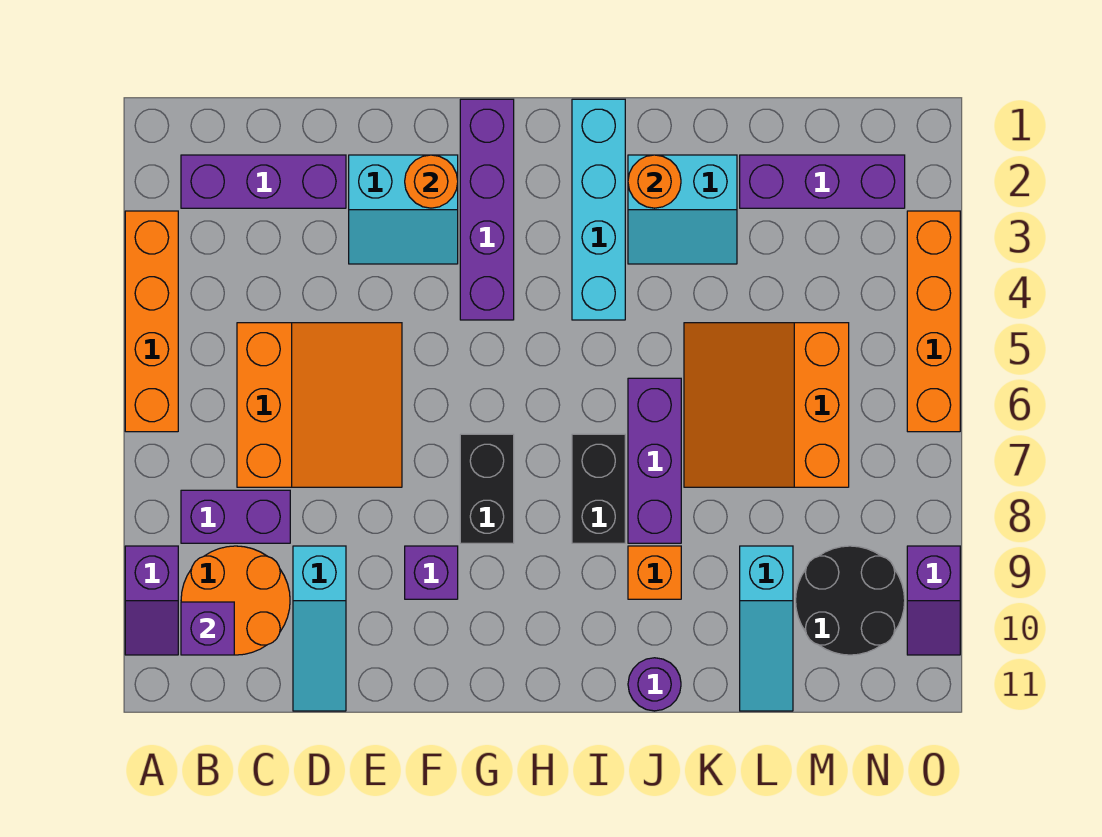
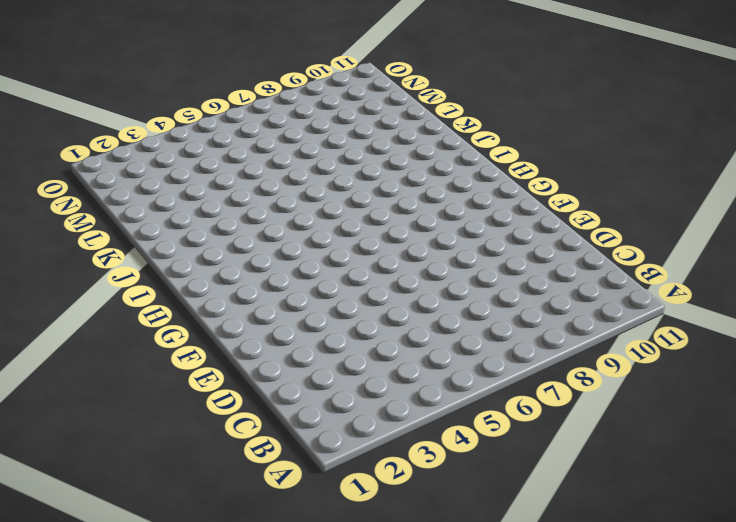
none -> orange 1x4 brick [125,211,178,432]
none -> purple 1x2 slope [125,546,178,655]
none -> purple 1x3 brick [181,155,346,208]

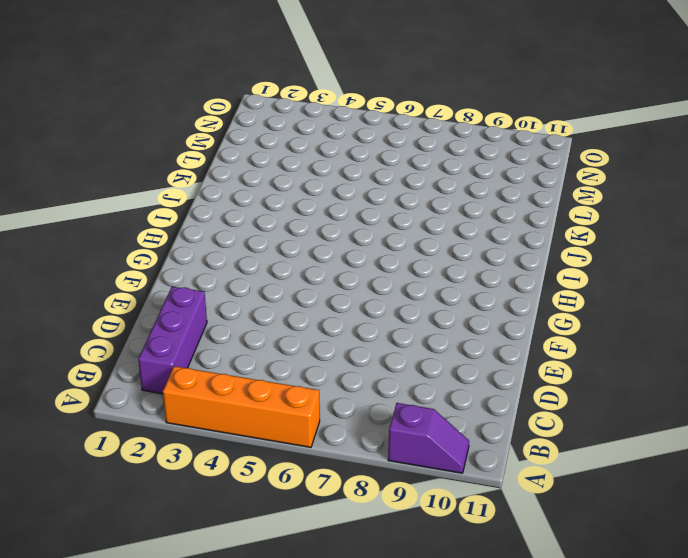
none -> purple 1x2 brick [181,490,290,543]
none -> orange 2x2 round brick [181,546,290,655]
none -> orange 3x3 slope [237,323,402,487]

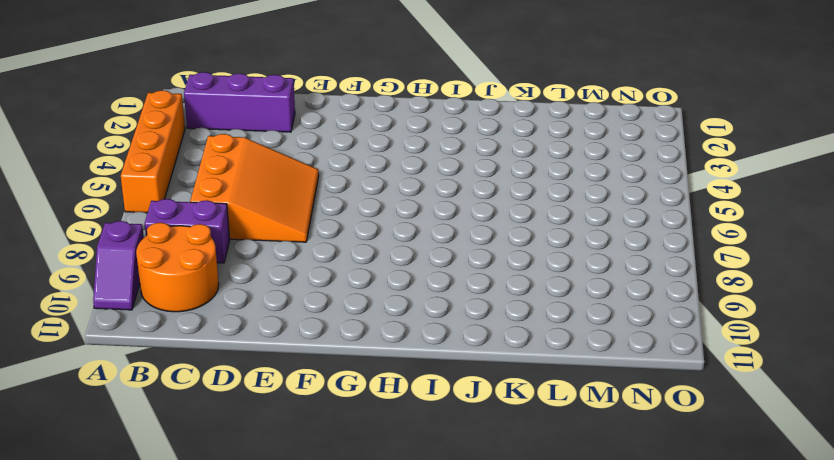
none -> cyan 1x3 slope [293,546,346,711]
none -> cyan 2x2 slope [349,155,458,264]
none -> purple 1x1 brick [405,546,458,599]

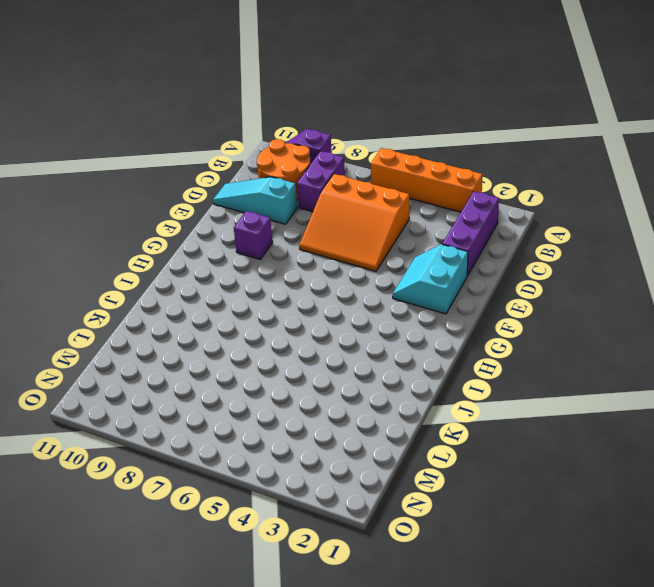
none -> purple 1x4 brick [460,99,514,320]
none -> black 1x2 brick [460,434,514,543]
none -> cyan 1x4 brick [572,99,625,320]

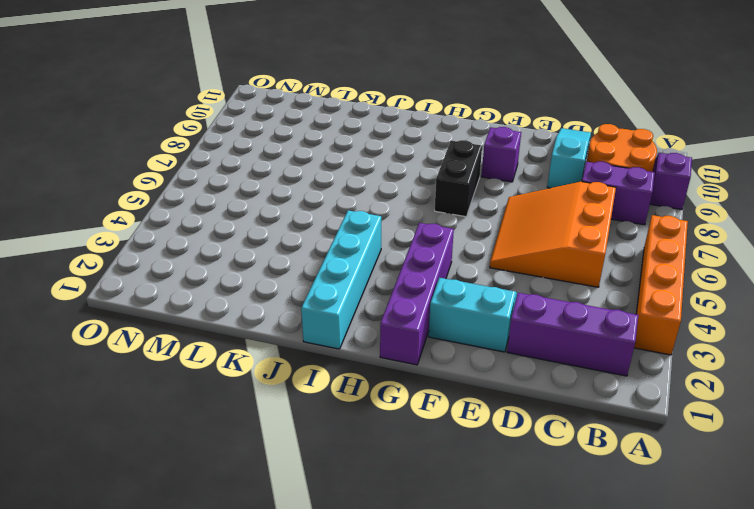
none -> black 1x2 brick [572,434,625,543]
none -> cyan 2x2 slope [628,155,737,264]
none -> purple 1x3 brick [628,378,681,543]

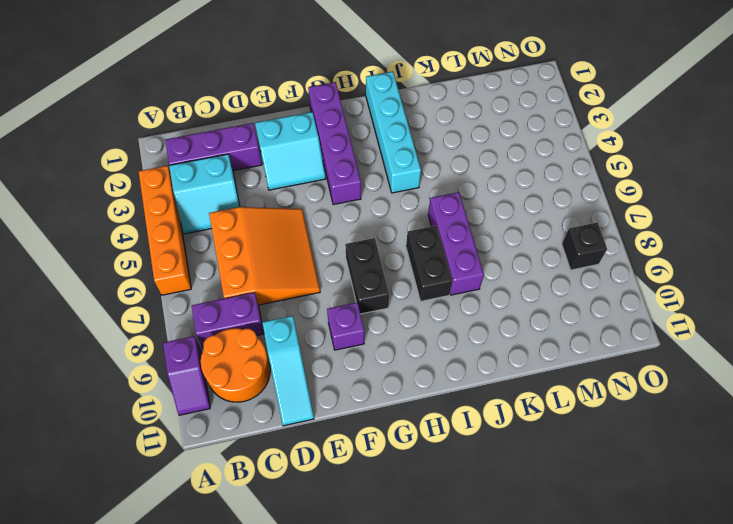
cyan 2x2 slope [169,154,240,234] -> cyan 2x2 slope moved to [628,155,737,264]
black 1x1 brick [562,222,607,270] -> none
none -> orange 1x1 brick [628,546,681,599]
none -> purple 1x1 round brick [628,658,681,711]
none -> orange 3x3 slope [684,323,849,487]

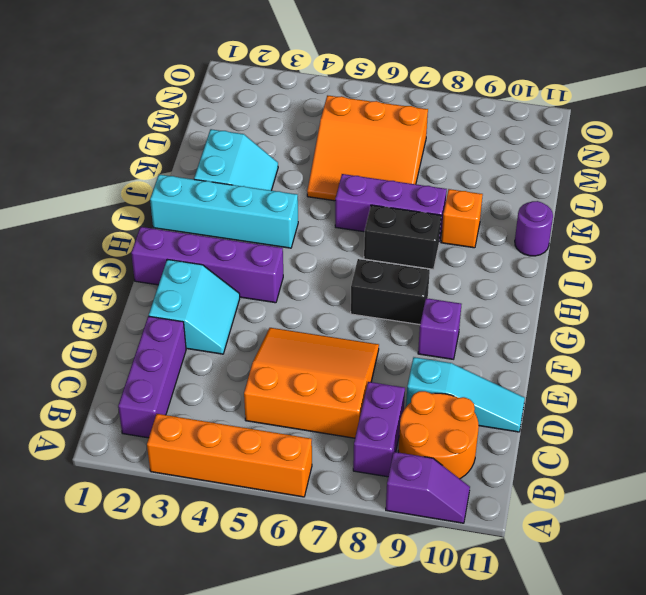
none -> purple 1x3 brick [740,155,905,208]
none -> cyan 1x3 slope [740,546,793,711]
none -> black 2x2 round brick [796,546,905,655]

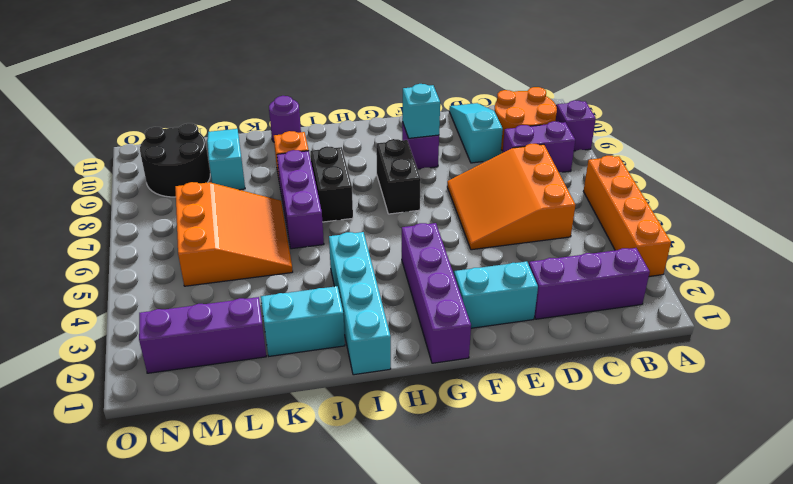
cyan 1x1 brick [402,84,440,138] -> none
none -> orange 1x4 brick [907,211,960,432]
none -> purple 1x2 slope [907,546,960,655]
none -> purple 1x1 brick [181,602,234,655]

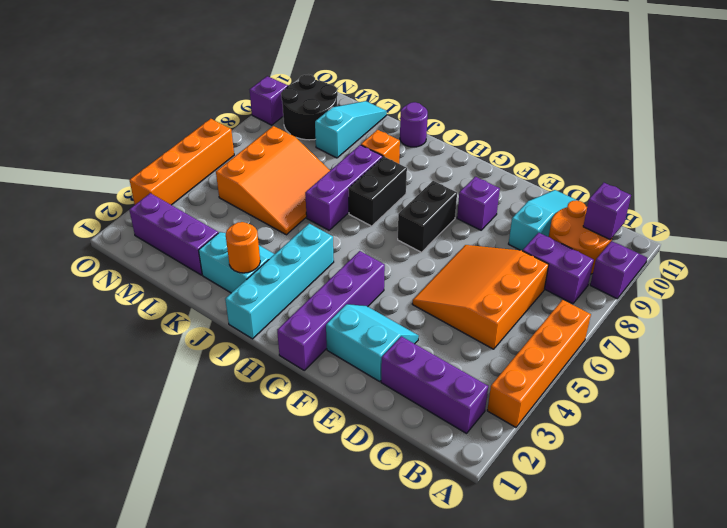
none -> orange 1x1 round brick [405,155,458,208]

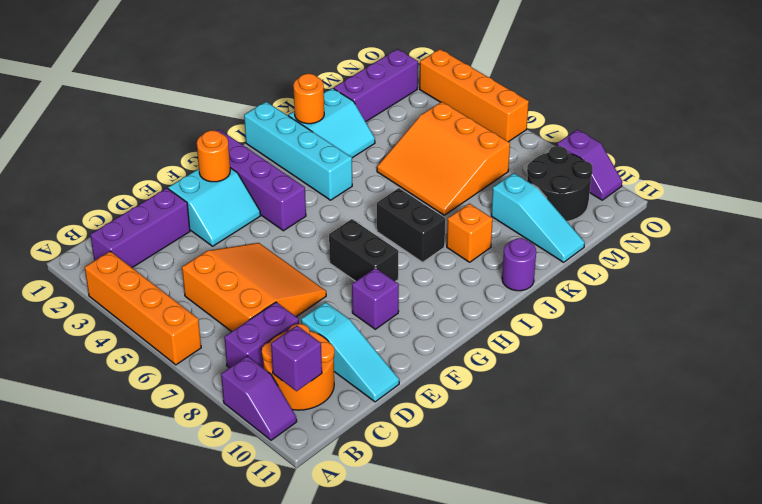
none -> purple 1x3 brick [628,378,681,543]

